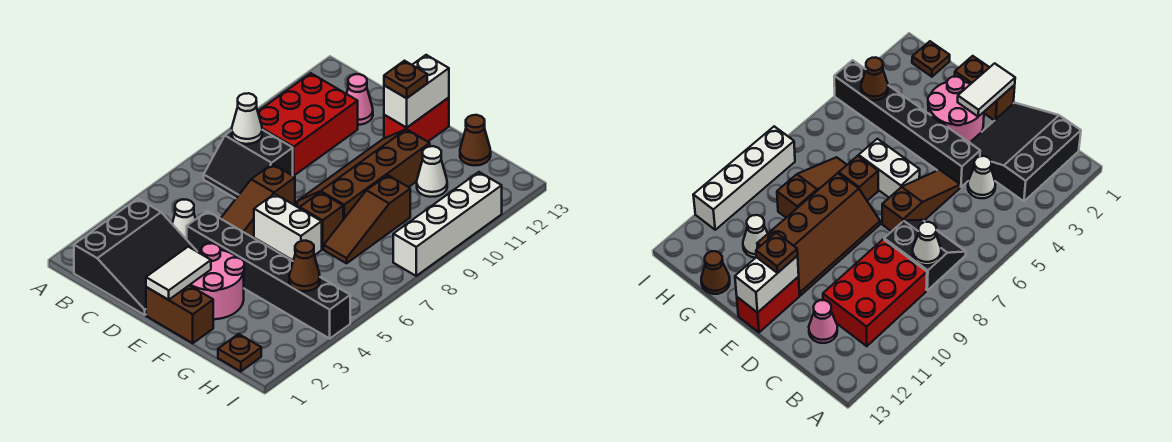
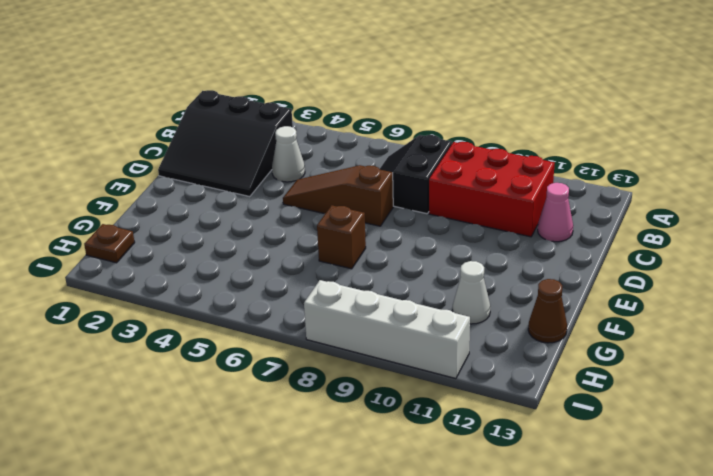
none -> black 1x6 brick [187,211,350,339]
none -> brown 1x2 brick [146,285,213,343]
none -> pink 2x2 round brick [190,243,244,319]

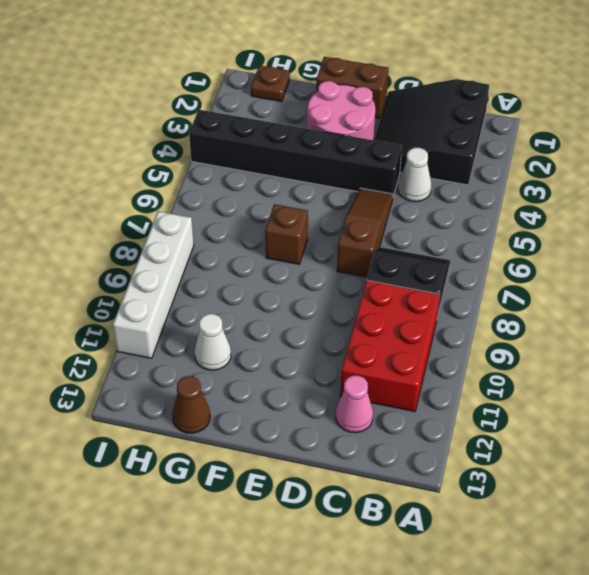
none -> white 1x2 brick [254,194,322,260]
none -> brown 2x4 slope [297,129,430,219]
none -> red 1x2 brick [384,98,449,142]

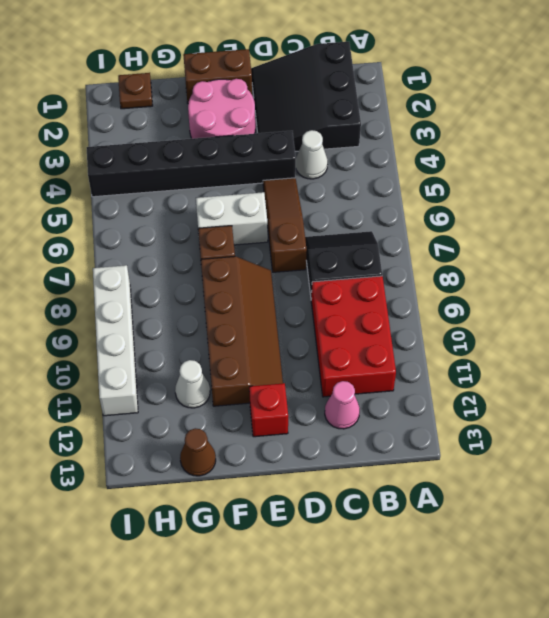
red 1x1 brick [249,383,288,437] -> red 1x2 brick [384,98,449,142]
none -> brown 1x3 slope [324,175,410,263]
none -> white 1x1 cone [232,93,262,144]
none -> white 1x2 tile [146,247,211,300]

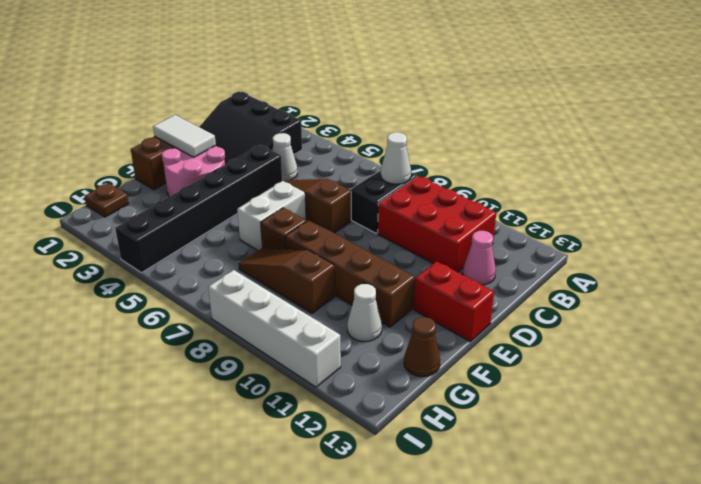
none -> white 1x2 brick [384,55,449,128]
none -> brown 1x1 cone [289,241,320,291]
none -> brown 1x1 plate [384,61,427,98]

